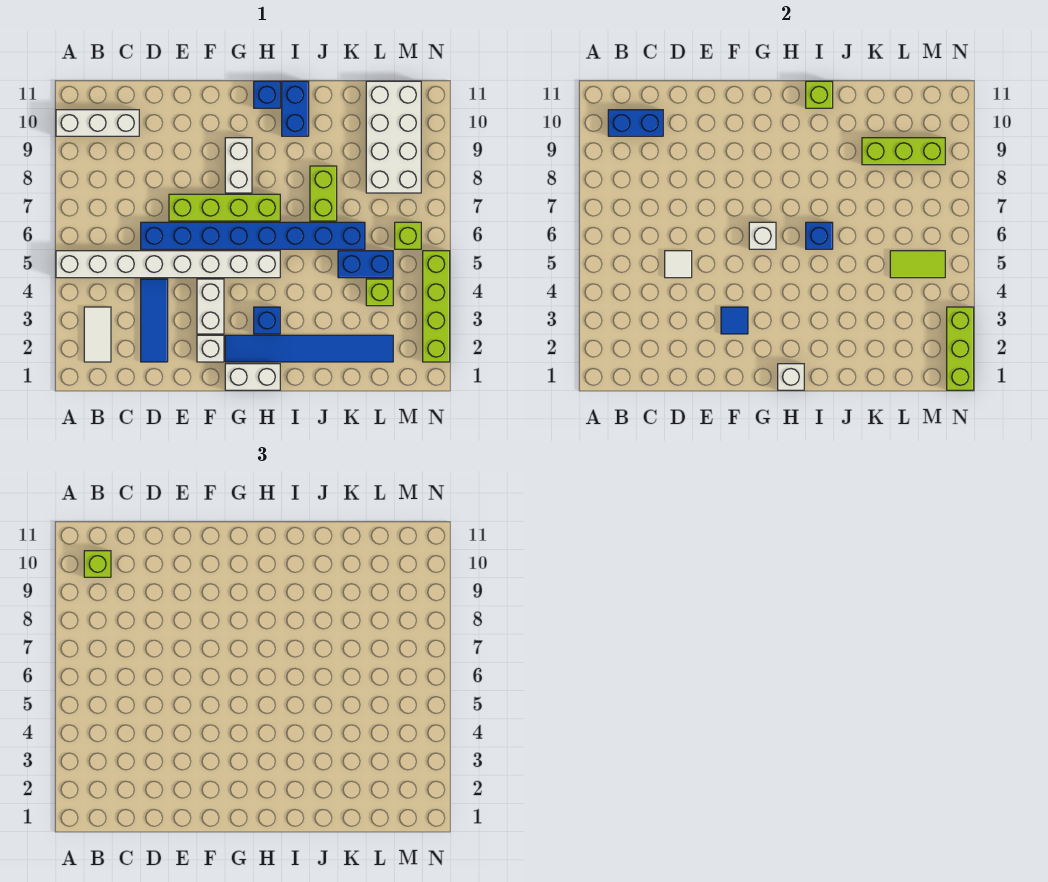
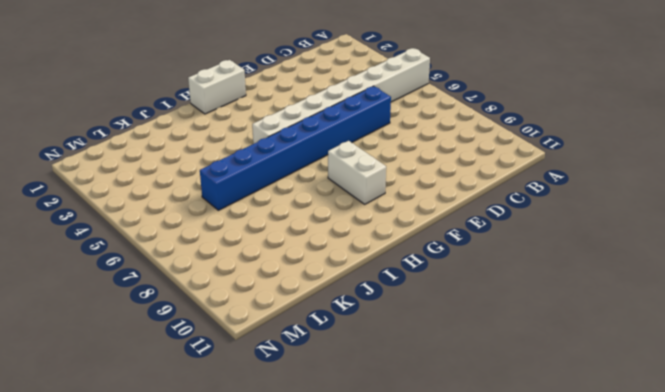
none -> white 1x3 brick [56,110,139,136]
none -> white 1x2 tile [84,307,111,362]
none -> blue 1x3 tile [141,279,168,362]
none -> lime 1x4 brick [169,194,280,221]

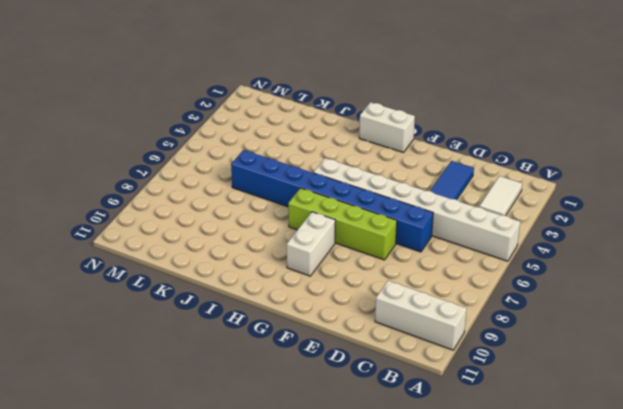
none -> white 1x1 brick [197,335,224,362]
none -> white 1x2 brick [197,279,224,334]
none -> blue 1x6 tile [225,335,393,362]
none -> blue 1x1 brick [254,307,280,334]

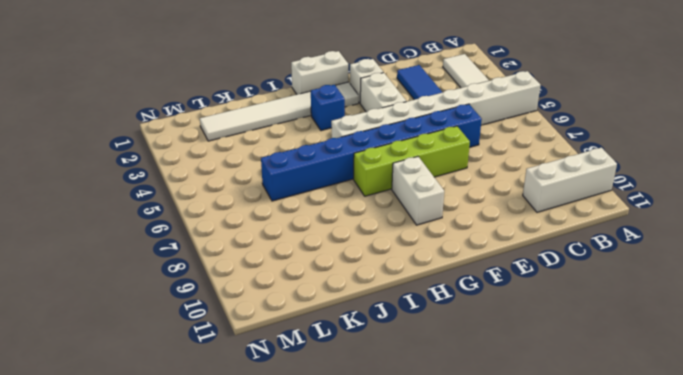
white 1x6 tile [200,82,359,141] -> blue 1x6 tile [225,335,393,362]
none -> blue 1x1 brick [254,81,280,108]
none -> blue 1x2 brick [282,81,309,136]
none -> lime 1x2 brick [310,166,337,221]
none -> blue 1x2 brick [338,251,393,278]

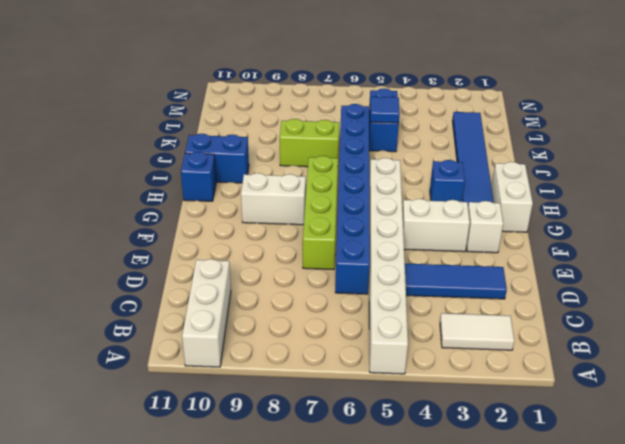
blue 1x1 tile [370,97,400,123] -> blue 1x1 tile moved to [721,307,748,334]
none -> lime 1x1 brick [366,279,393,306]
none -> white 2x4 brick [366,81,421,193]
none -> lime 1x1 brick [395,222,421,249]
none -> lime 1x4 brick [423,251,450,362]

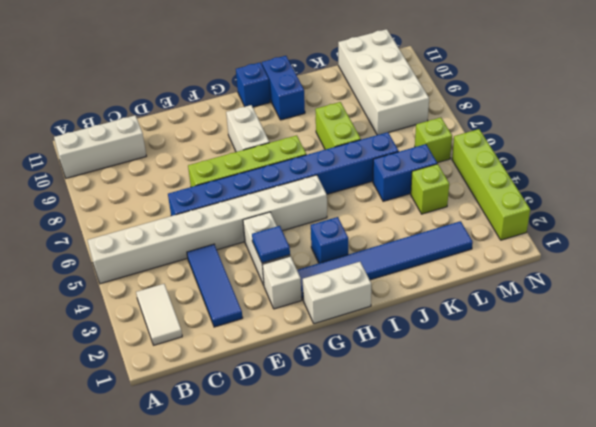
none -> blue 1x2 brick [608,110,663,136]
none -> white 1x1 tile [665,251,692,278]
none -> white 1x1 brick [749,222,776,249]
none -> white 1x1 brick [778,364,804,390]

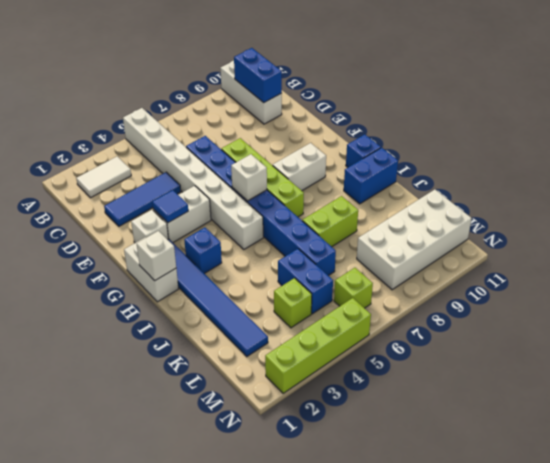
none -> white 1x1 tile [665,251,692,278]
none -> blue 1x1 brick [806,222,833,249]
none -> lime 1x1 brick [806,81,833,108]
none -> lime 1x3 brick [862,138,945,165]

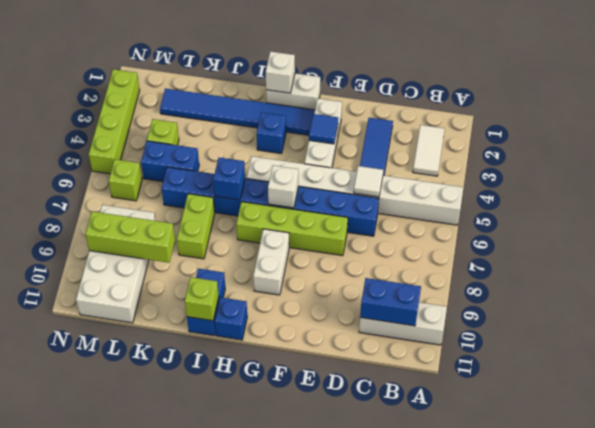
none -> lime 1x2 tile [890,251,945,278]
none -> lime 1x3 brick [947,307,974,390]
none -> lime 1x1 brick [84,551,111,577]

